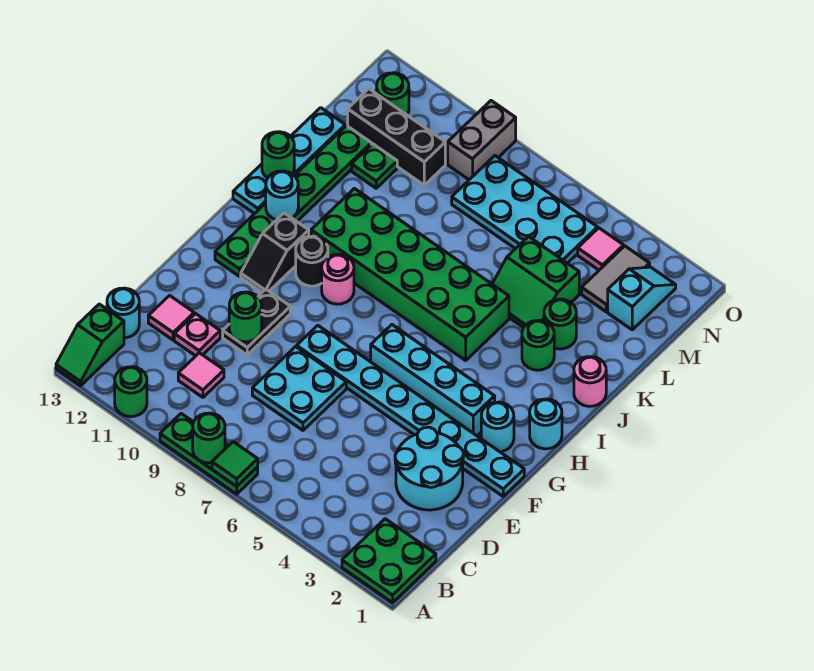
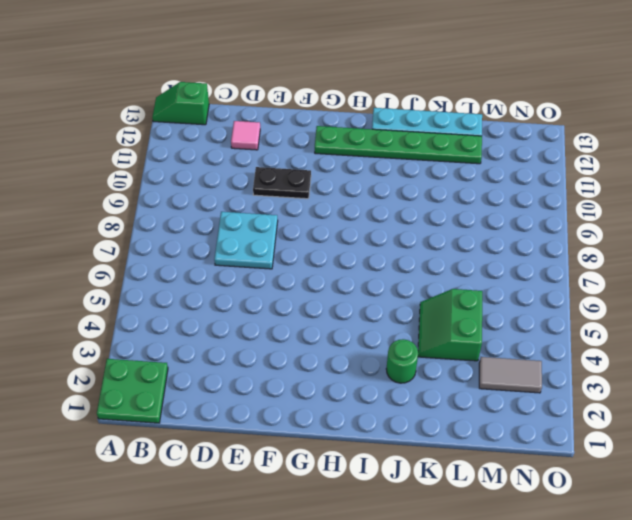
none -> green 1x3 plate [160,414,258,494]
none -> green 1x1 round brick [115,367,147,417]
none -> pink 1x1 tile [178,353,224,397]
none -> cyan 1x1 round brick [107,288,139,338]

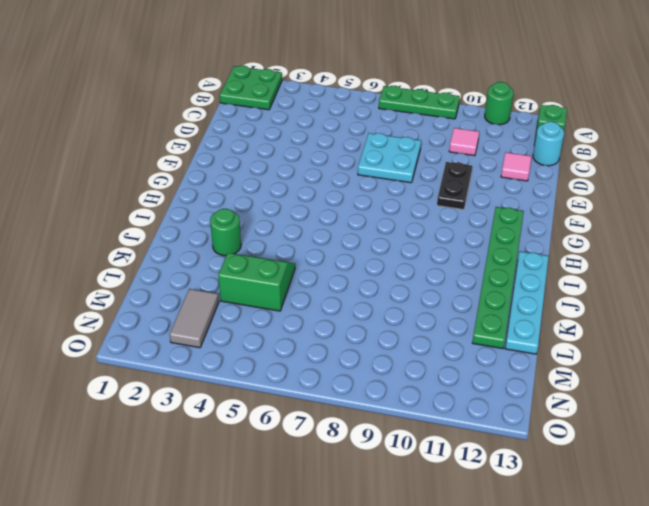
none -> cyan 2x2 round brick [395,427,463,510]
none -> pink 1x1 plate [174,314,220,356]
none -> cyan 1x8 plate [297,325,524,496]
none -> cyan 1x1 round brick [481,402,514,452]

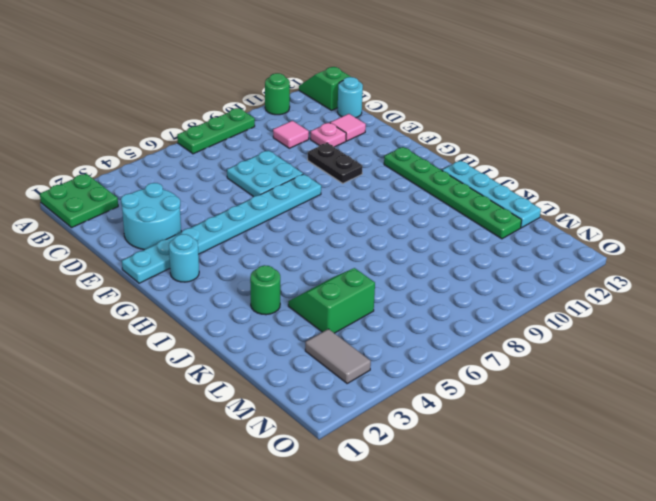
none -> cyan 1x4 brick [371,325,495,436]
none -> black 1x2 slope [241,213,309,292]
none -> cyan 1x1 round brick [530,399,562,449]
none -> pink 1x1 round brick [322,254,354,304]

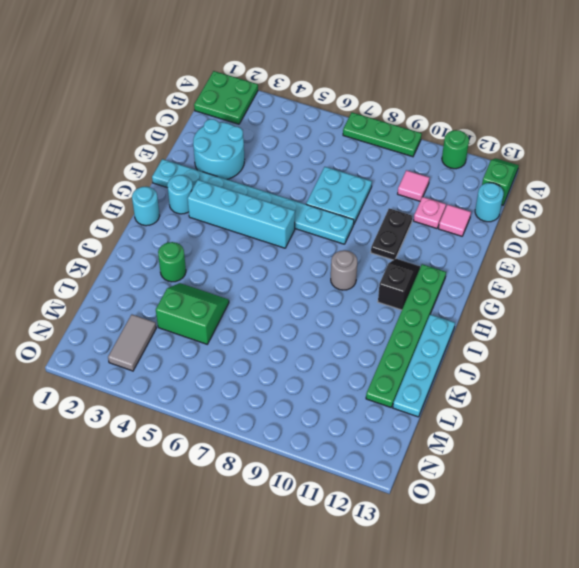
grey 1x1 round brick [331,250,357,290] -> pink 1x1 round brick [322,254,354,304]
none -> black 1x1 round brick [296,236,328,286]
none -> green 2x6 brick [311,188,509,360]
none -> pink 1x1 round brick [574,357,606,406]
none -> green 1x1 round brick [544,299,576,349]

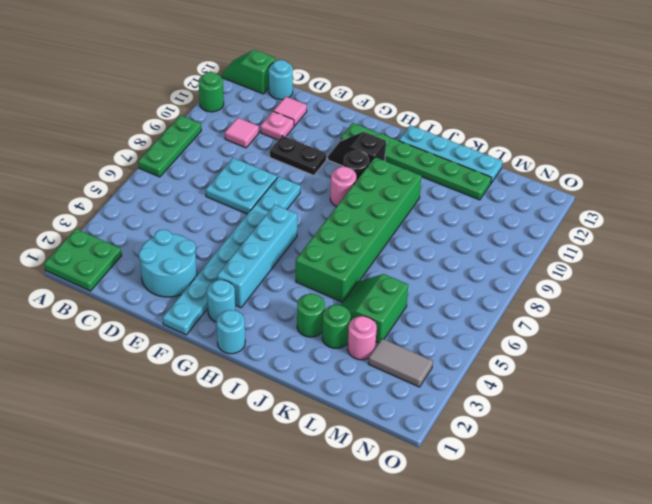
pink 1x1 round brick [348,316,377,360] -> pink 1x1 round brick moved to [574,357,606,406]
none -> green 1x1 plate [352,144,397,188]
none -> cyan 1x2 slope [608,267,676,330]
none -> cyan 2x4 plate [452,156,598,263]
none -> black 1x3 brick [348,89,445,185]

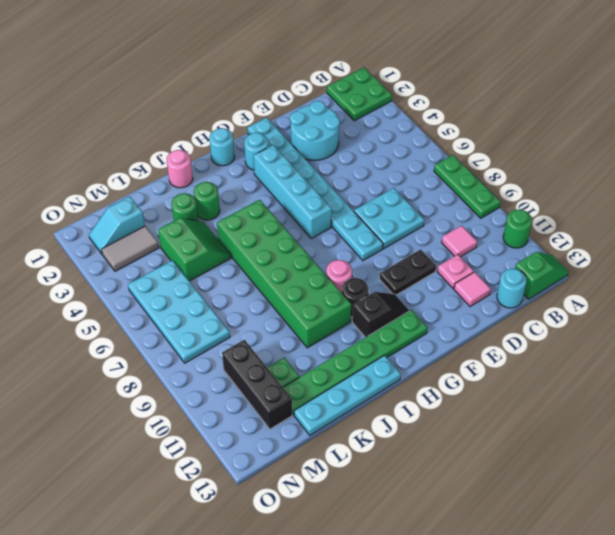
none -> pink 1x1 tile [578,228,624,270]
none -> grey 1x2 brick [448,101,516,180]
none -> green 1x1 round brick [376,73,409,115]
none -> green 1x1 tile [212,442,258,486]

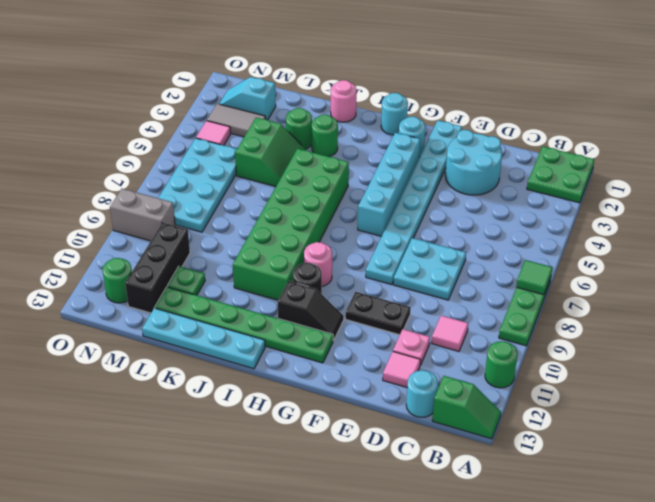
none -> green 1x1 round brick [193,413,225,463]
none -> green 1x1 round brick [229,292,262,342]
none -> cyan 1x1 round brick [266,171,298,220]
none -> green 1x1 round brick [262,132,294,178]

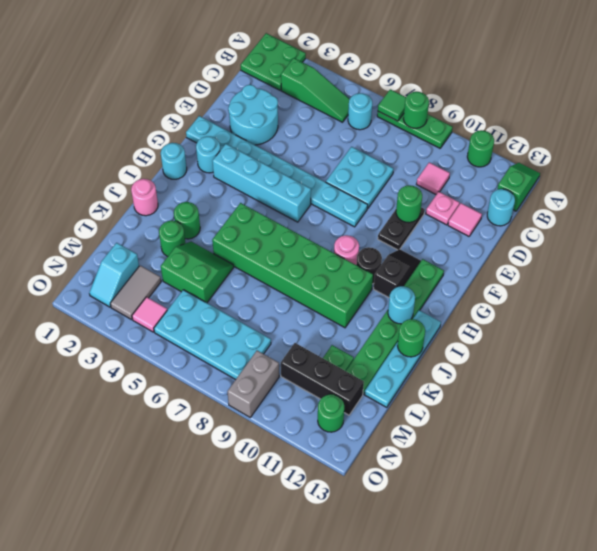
green 1x3 slope [281,58,350,122] -> none
cyan 1x1 round brick [348,93,372,130] -> none

